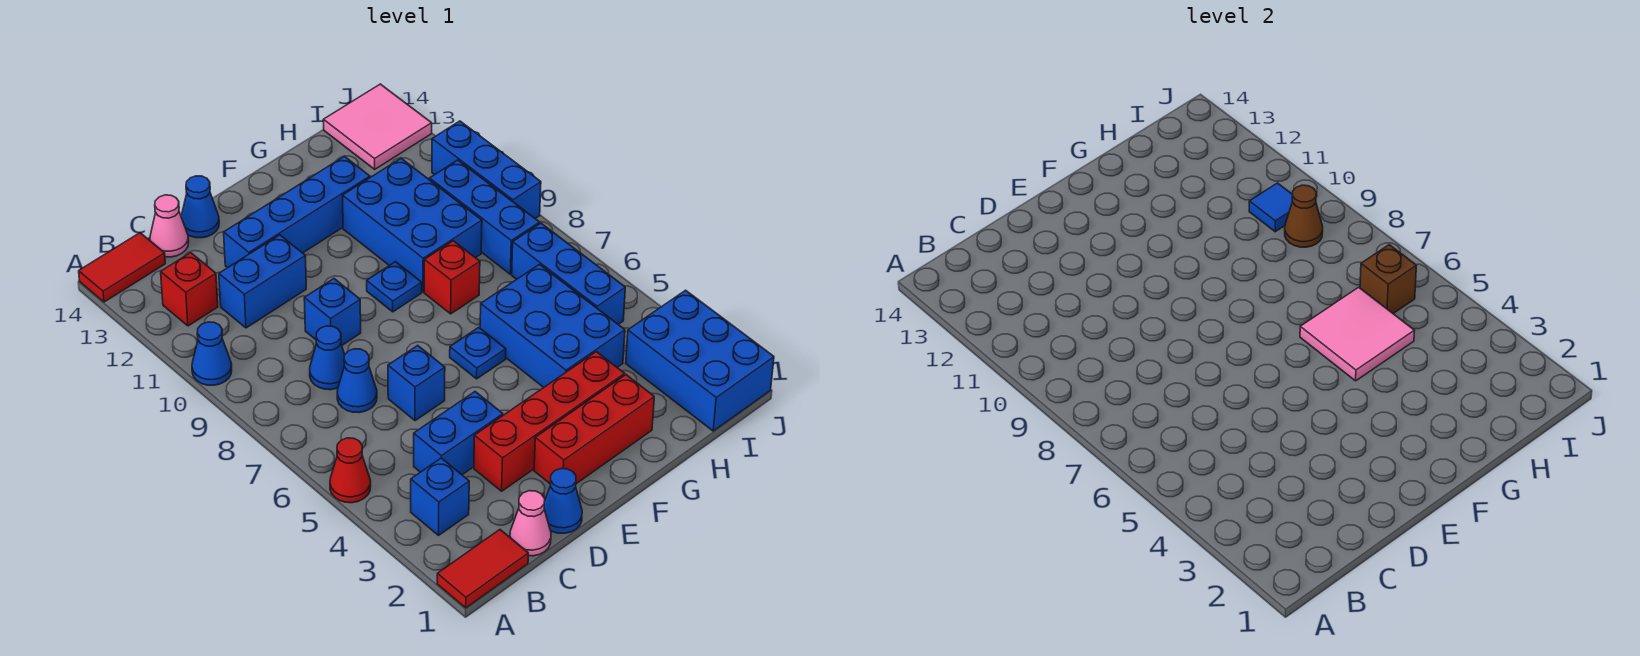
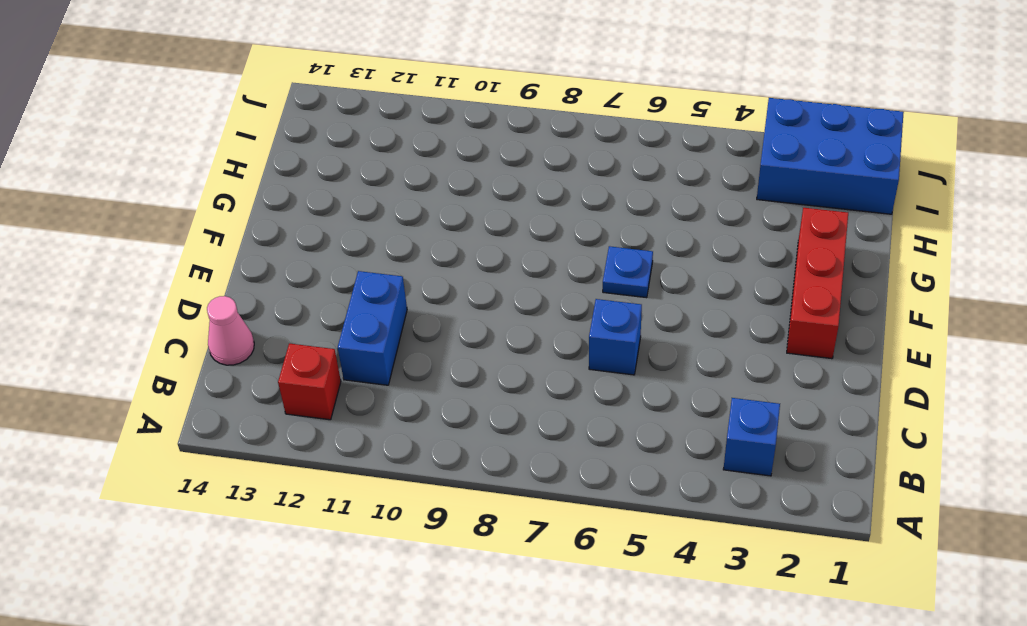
none -> red 1x2 tile [437,530,528,608]
none -> red 1x1 cone [330,438,371,503]
none -> blue 1x1 cone [192,322,232,385]
none -> red 1x2 tile [79,233,165,302]

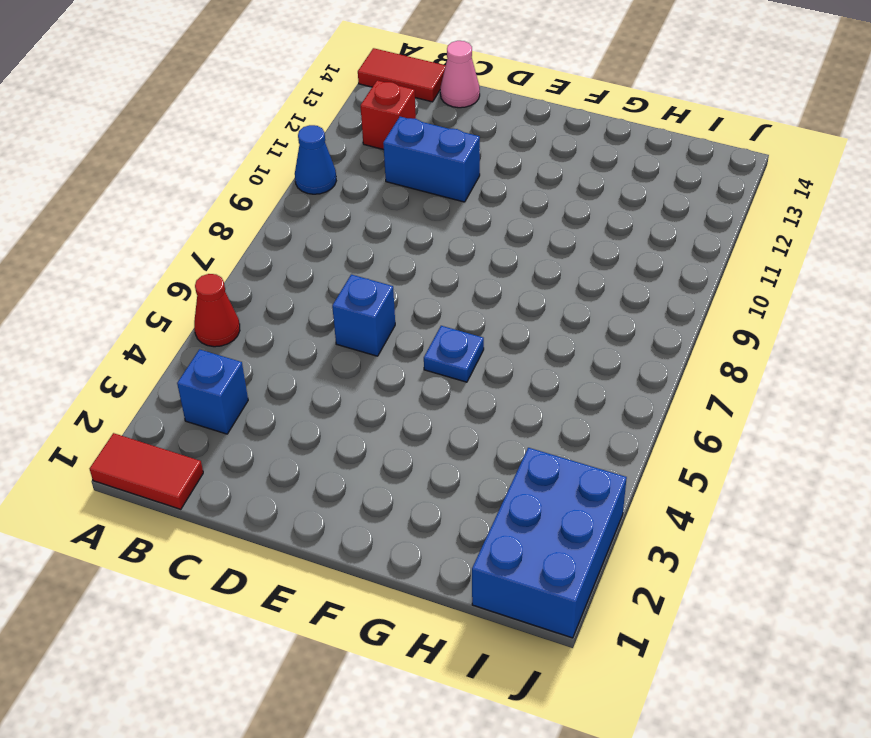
none -> pink 1x1 cone [510,491,551,556]
none -> blue 1x2 brick [414,392,503,475]
none -> blue 1x1 cone [337,349,377,413]
none -> blue 1x1 cone [310,326,345,390]

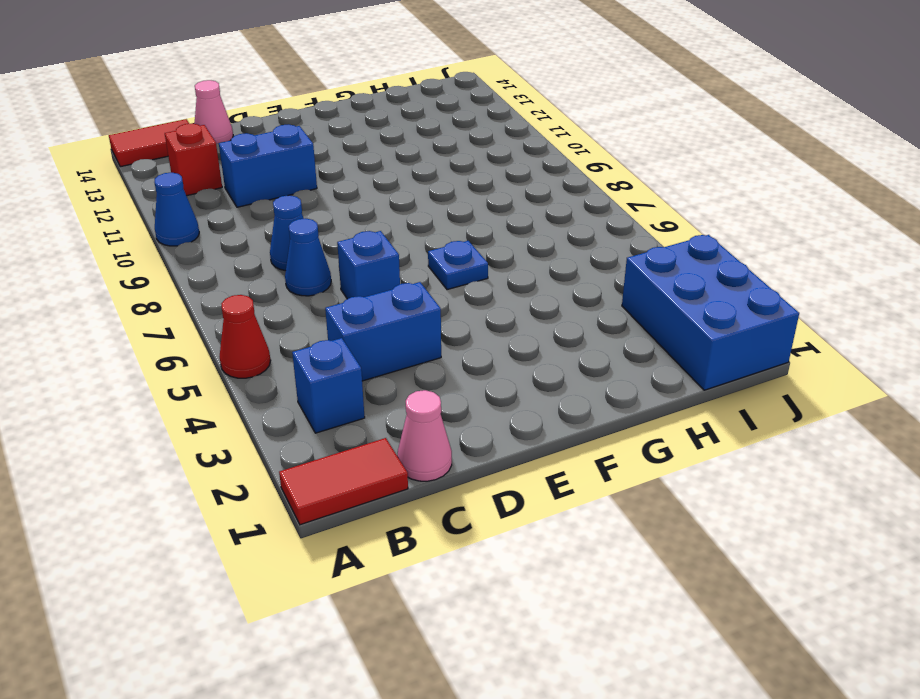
none -> blue 1x1 cone [544,469,582,533]
none -> red 1x4 brick [474,352,624,491]
none -> blue 1x1 brick [304,279,361,345]
none -> blue 1x4 brick [224,156,370,268]

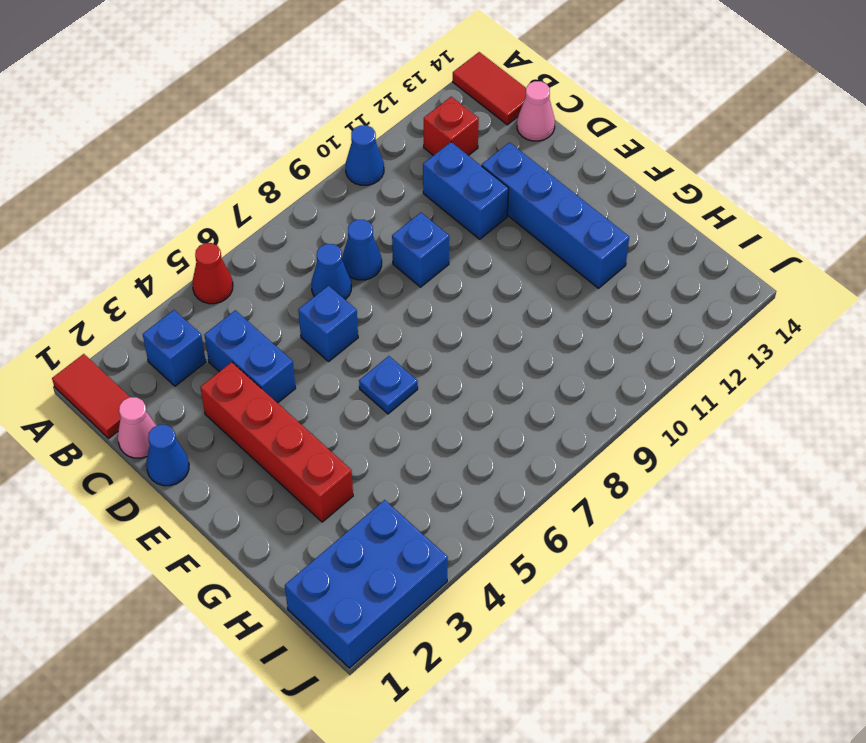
none -> blue 1x1 cone [181,176,219,238]
none -> red 1x3 brick [534,375,654,484]
none -> blue 1x1 plate [367,262,422,312]
none -> blue 2x3 brick [480,264,625,387]

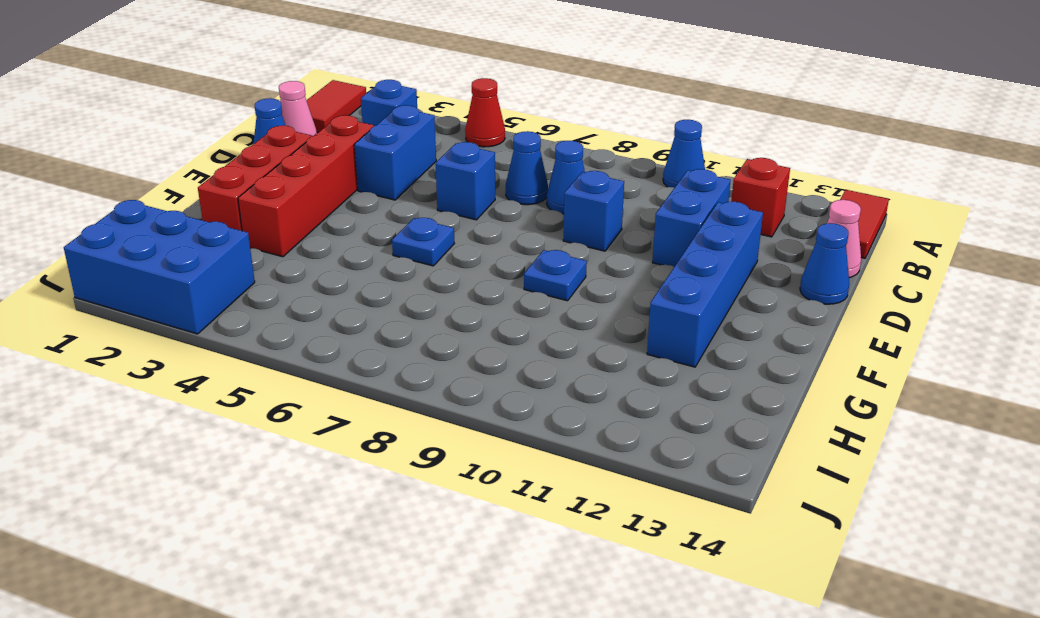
none -> blue 2x3 brick [480,264,625,387]
none -> red 1x1 brick [424,241,480,314]
none -> blue 2x3 brick [342,158,482,292]
none -> blue 1x3 brick [512,223,625,324]

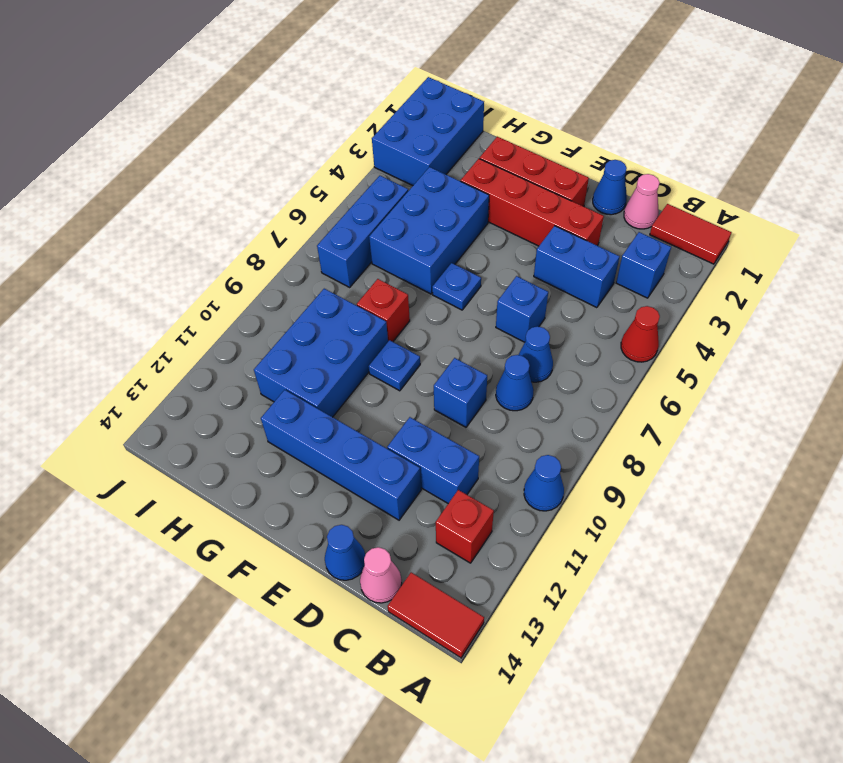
none -> blue 1x3 brick [430,160,540,274]
none -> pink 2x2 tile [323,84,432,169]
none -> blue 1x3 brick [432,121,541,218]
none -> pink 2x2 tile [1300,287,1415,381]

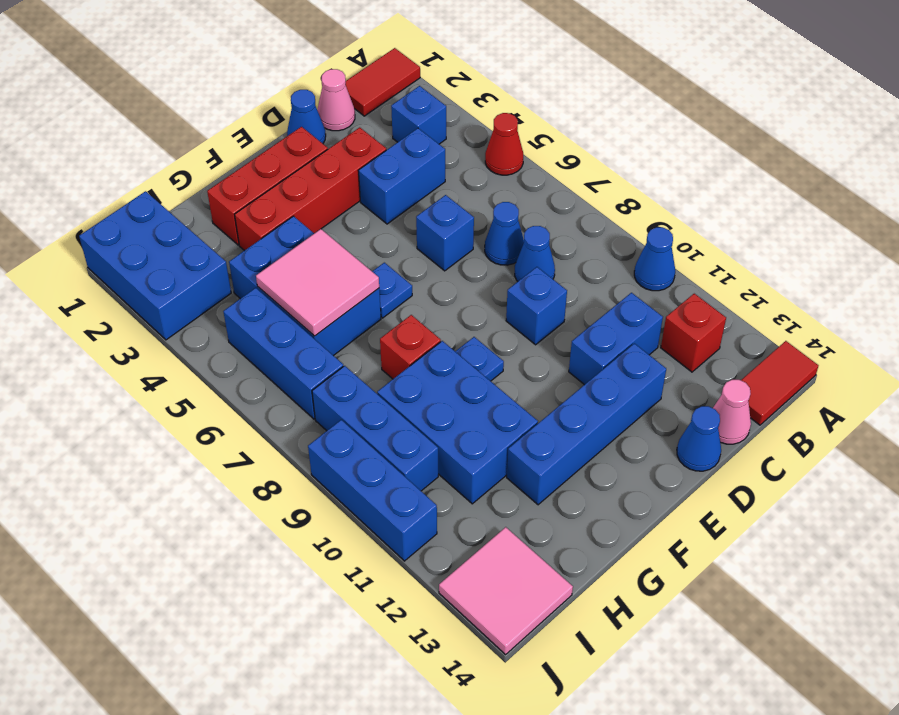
none -> brown 1x1 brick [1360,245,1416,314]
none -> brown 1x1 cone [1285,185,1323,247]
none -> blue 1x1 tile [1249,183,1293,232]

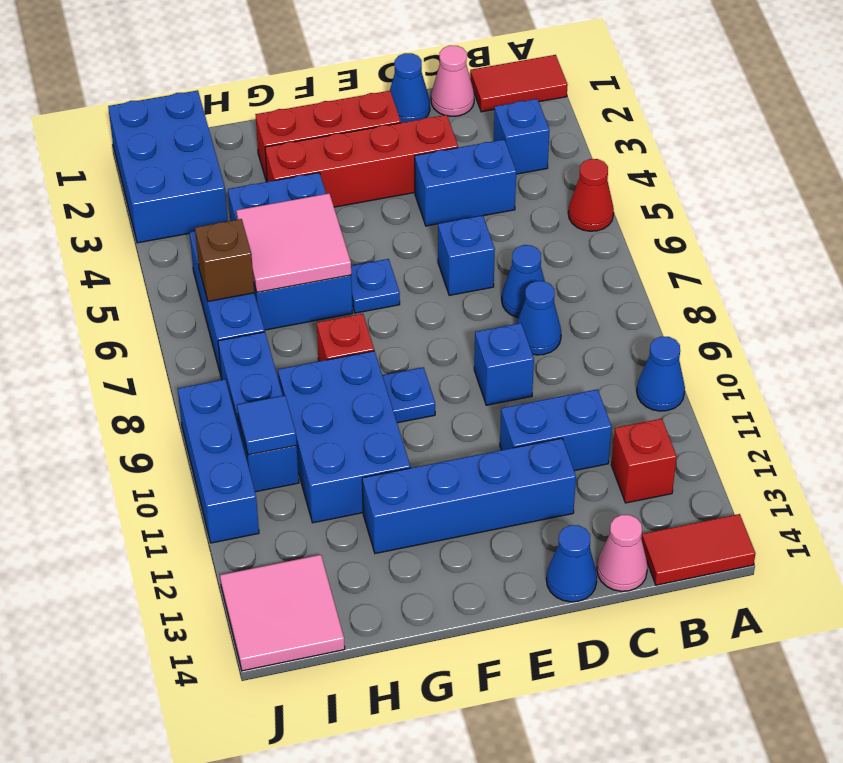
none -> brown 1x1 cone [1285,185,1323,247]

